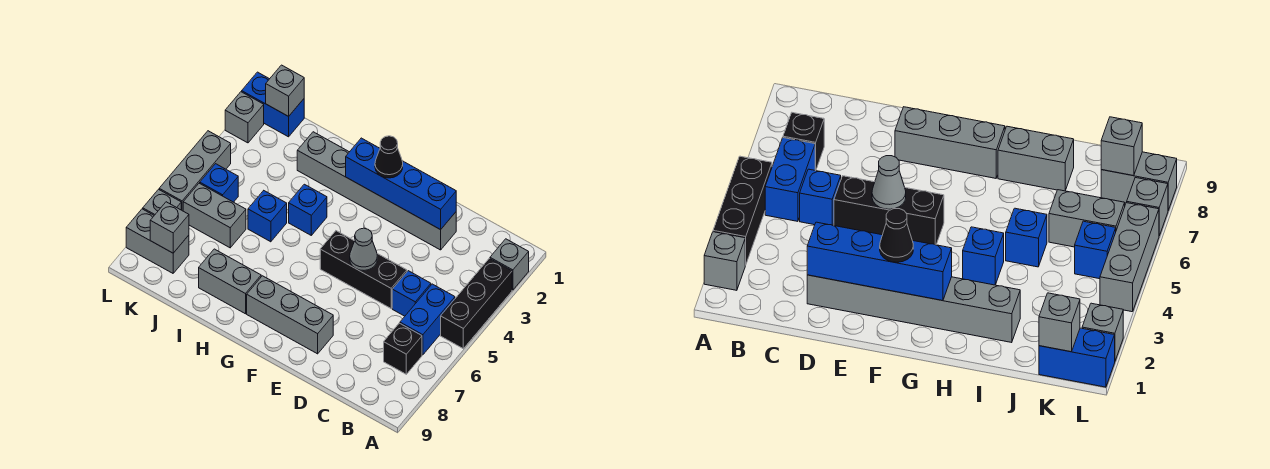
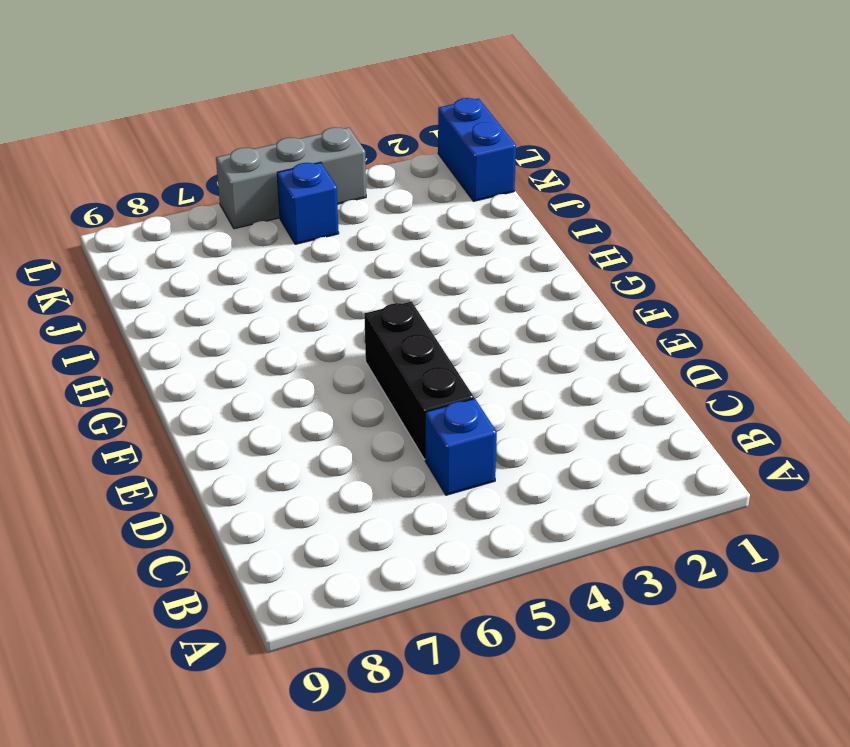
none -> grey 1x1 brick [490,239,529,290]
none -> black 1x3 brick [441,258,512,349]
none -> blue 1x2 brick [400,284,455,355]

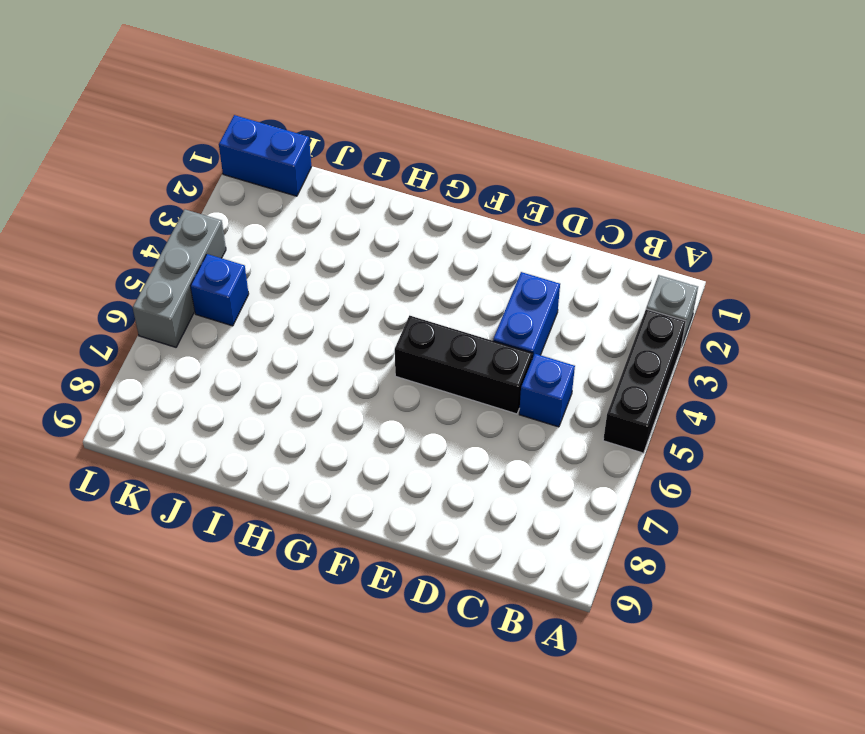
blue 1x2 brick [493,272,560,359] -> blue 1x2 brick moved to [400,284,455,355]
none -> black 1x1 brick [384,323,422,374]
none -> grey 1x6 brick [297,132,456,250]
none -> grey 1x3 brick [247,276,333,354]

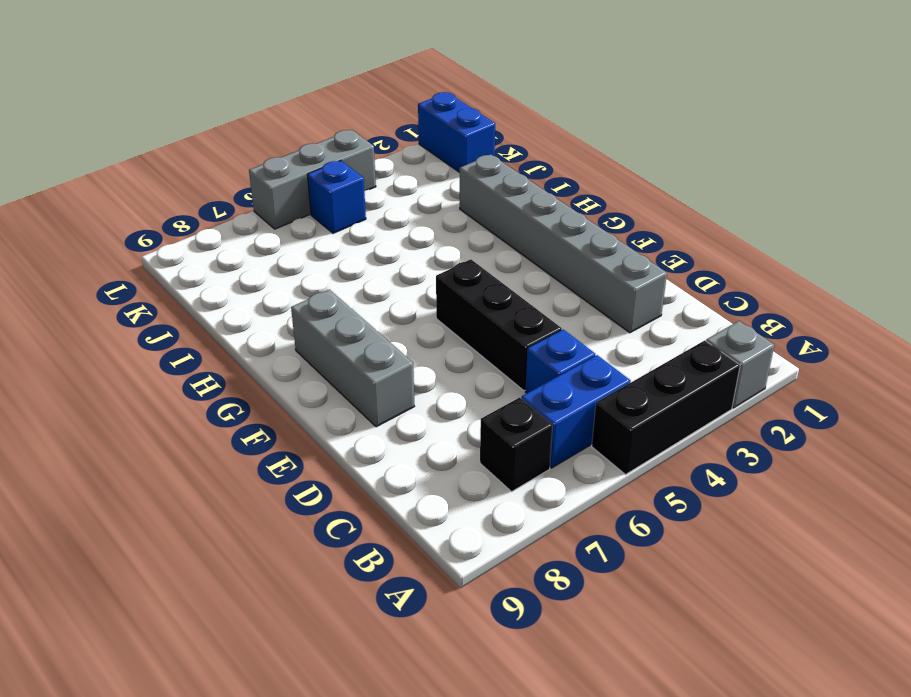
none -> blue 1x1 brick [289,184,327,235]
none -> grey 1x2 brick [199,249,261,314]
none -> blue 1x1 brick [248,191,287,242]

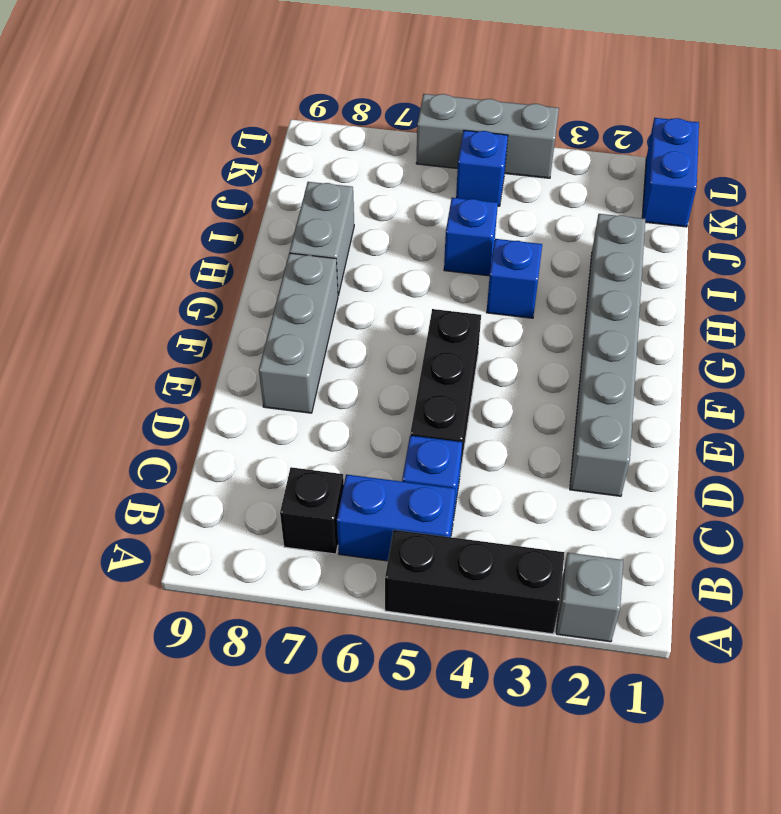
none -> grey 1x2 brick [183,183,246,248]
none -> grey 1x2 brick [126,209,189,273]
none -> grey 1x1 brick [225,92,264,143]

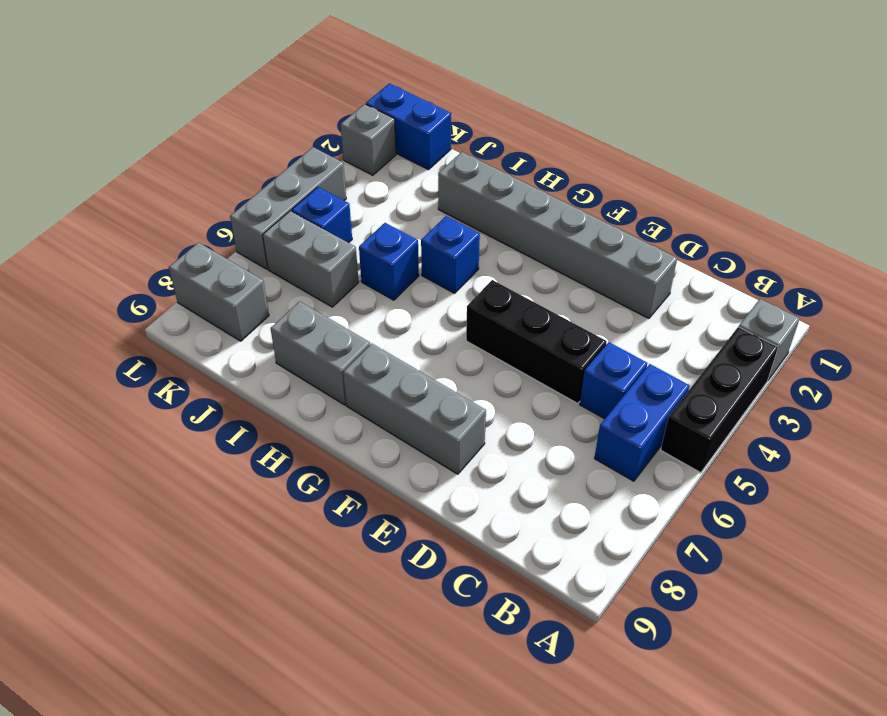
none -> black 1x1 brick [384,323,422,374]
none -> grey 1x1 brick [143,189,181,215]
none -> blue 1x4 brick [346,138,456,230]

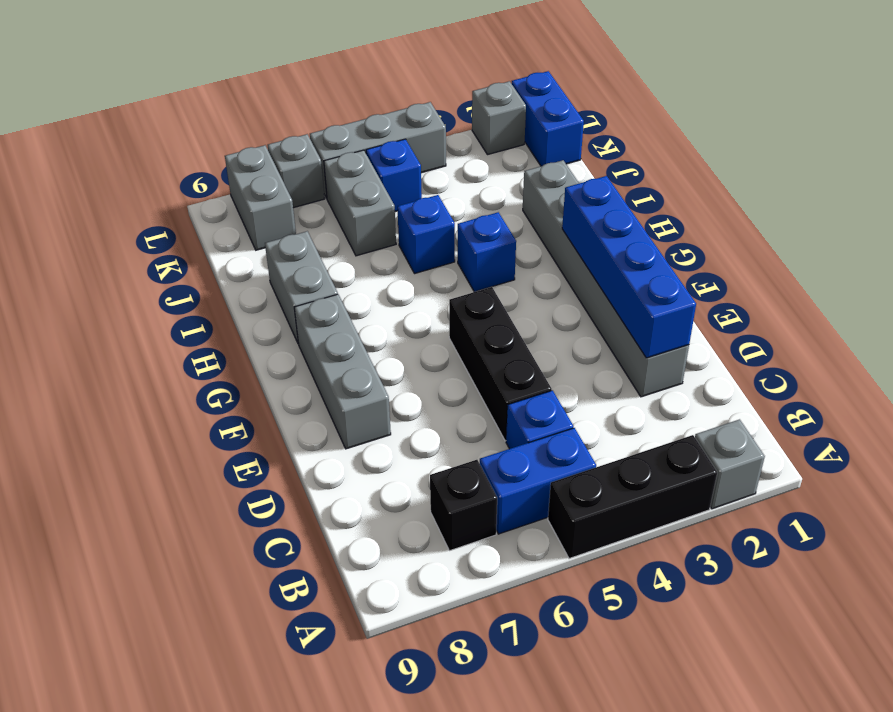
none -> grey 1x1 cone [350,228,377,270]
none -> grey 1x1 brick [266,65,304,116]
none -> grey 1x1 brick [150,202,189,253]

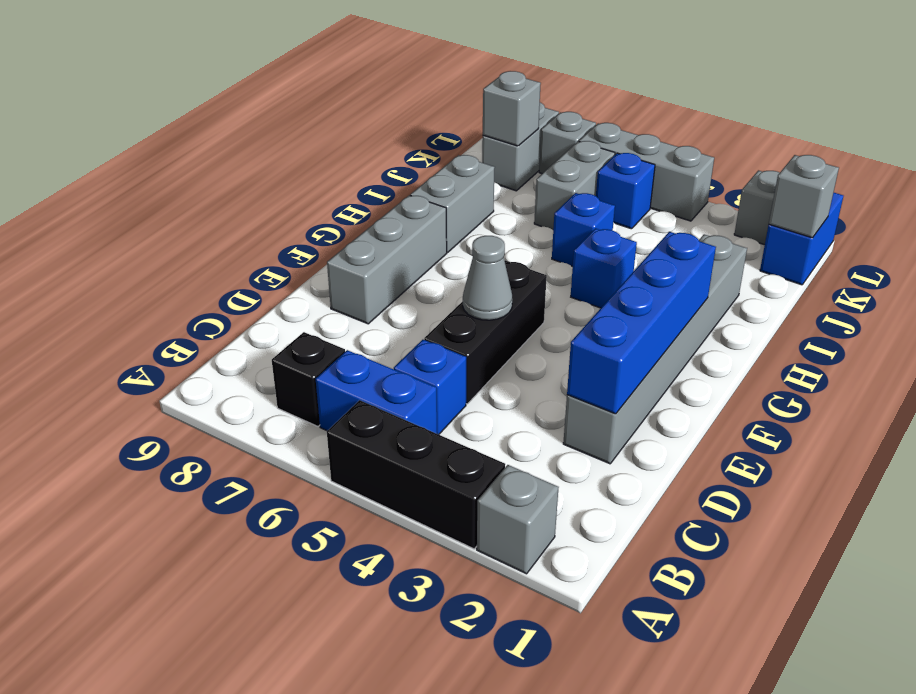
none -> black 1x1 cone [375,136,403,178]

